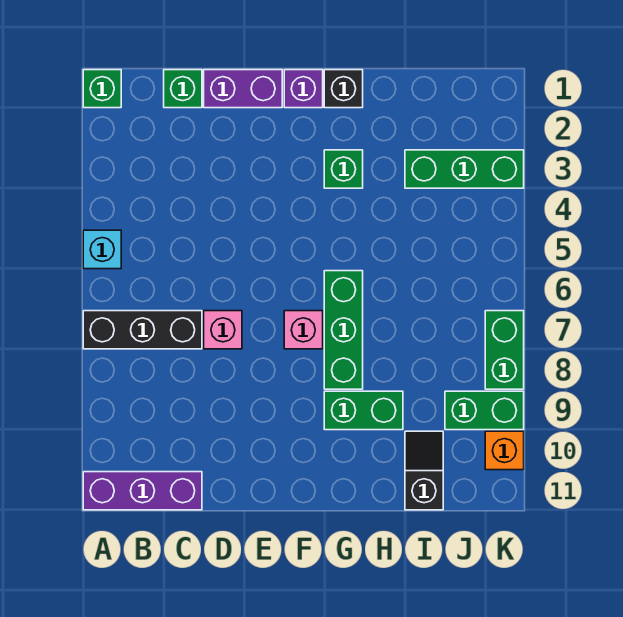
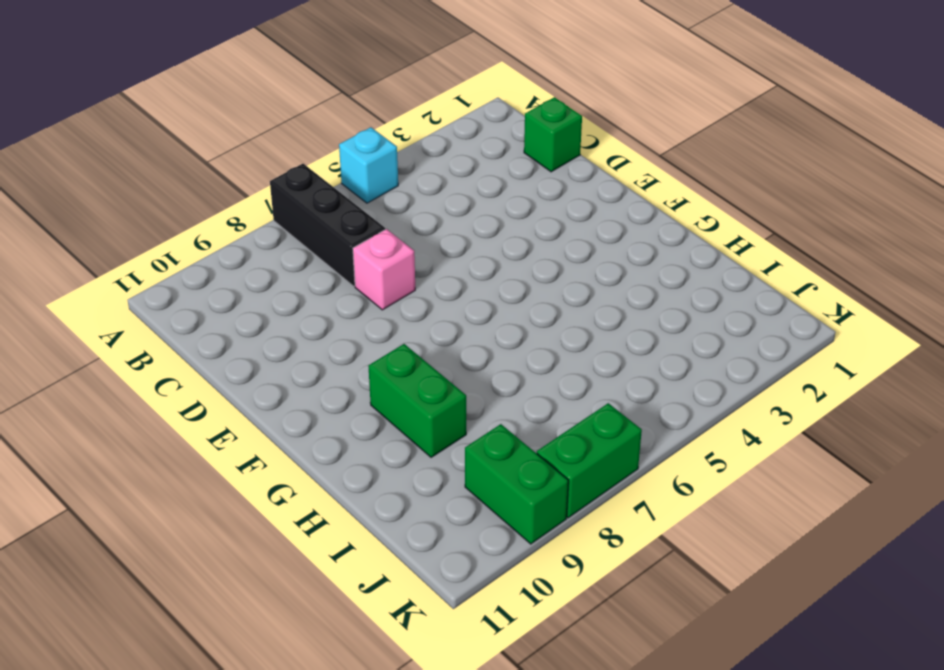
none -> green 1x1 brick [83,70,121,108]
none -> purple 1x3 brick [83,472,202,510]
none -> purple 1x2 brick [204,70,282,108]

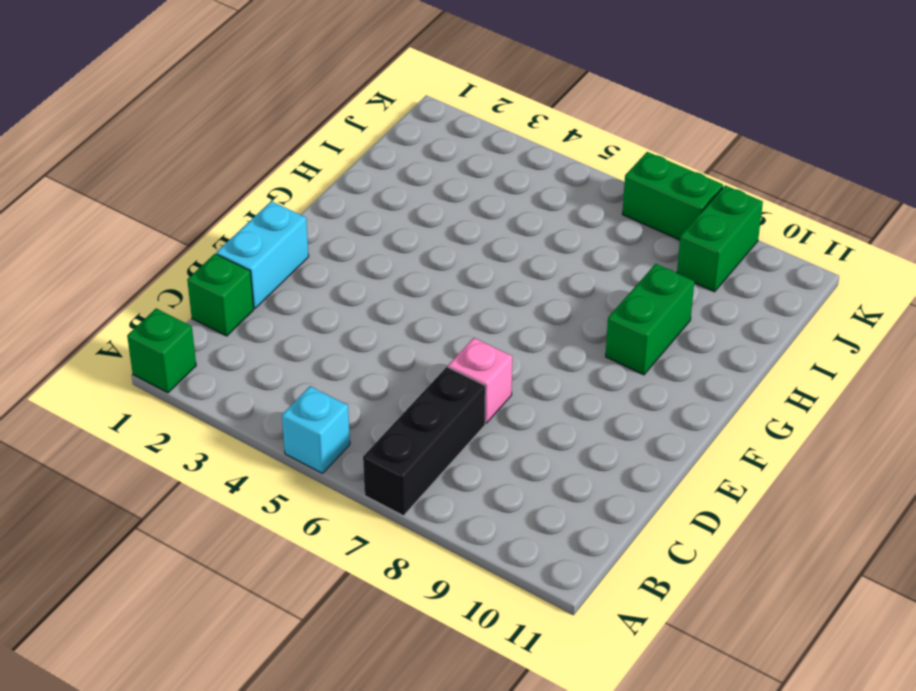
cyan 1x2 brick [216,201,309,309] -> purple 1x2 brick [204,70,282,108]
none -> purple 1x3 brick [83,472,202,510]
none -> purple 1x1 brick [284,70,323,108]
none -> pink 1x1 brick [284,311,323,349]

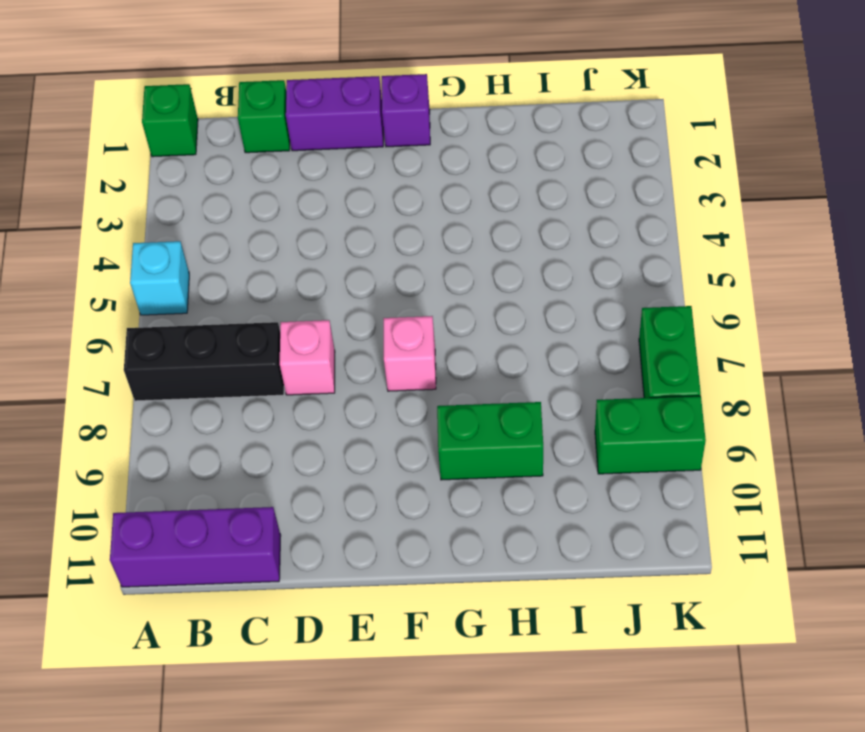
none -> black 1x1 brick [324,70,363,108]
none -> green 1x1 brick [324,150,363,188]
none -> green 1x3 brick [324,271,363,389]

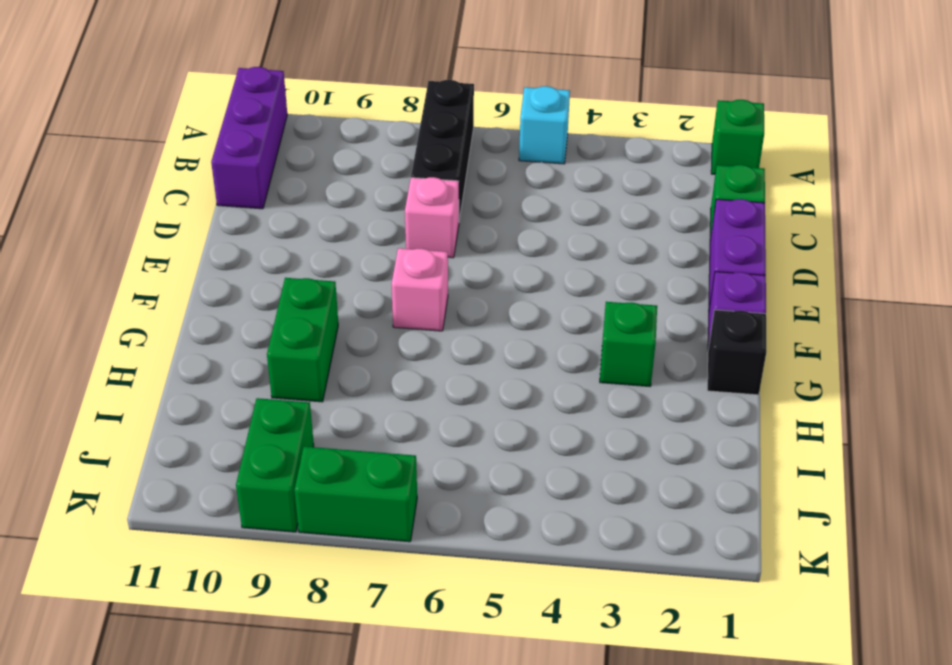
none -> green 1x3 brick [324,271,363,389]
none -> green 1x3 brick [405,150,524,188]
none -> black 1x2 slope [405,431,443,510]

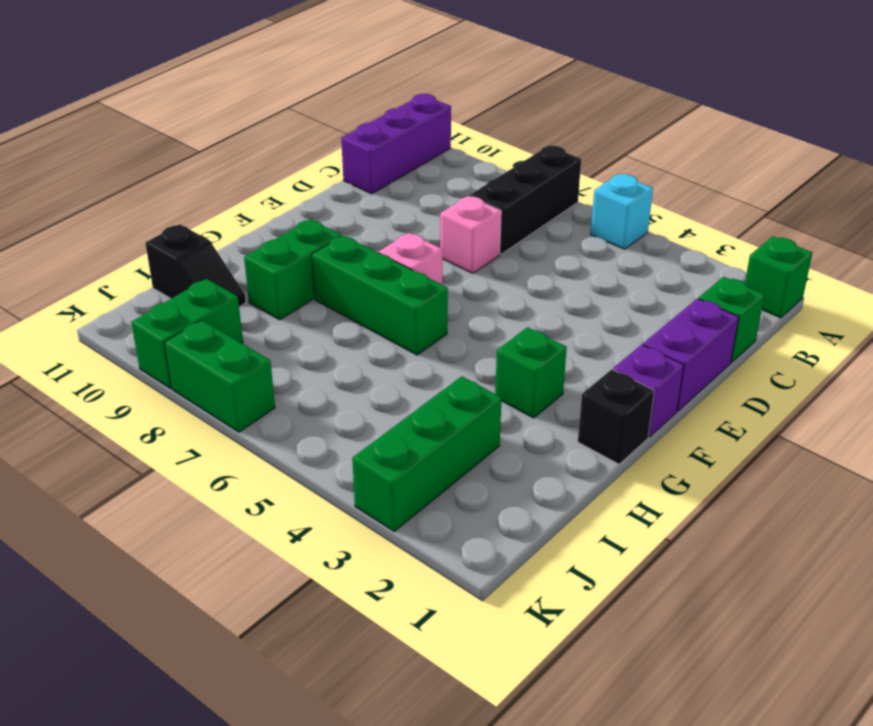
none -> orange 1x1 brick [485,431,524,470]

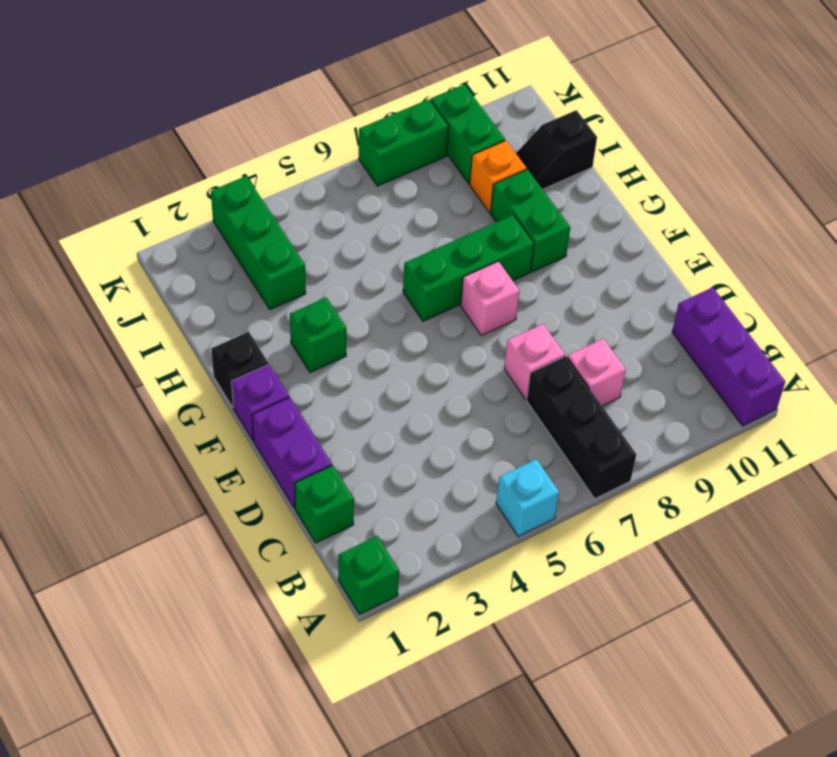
pink 1x1 brick [568,339,626,406] -> none
orange 1x1 brick [470,141,526,213] -> orange 1x1 brick moved to [485,431,524,470]

